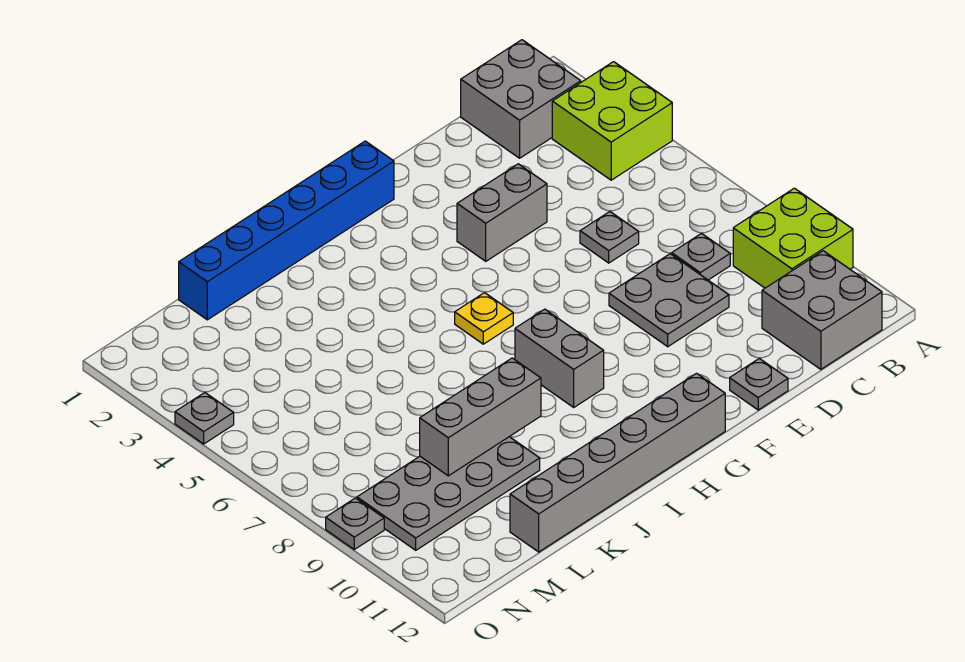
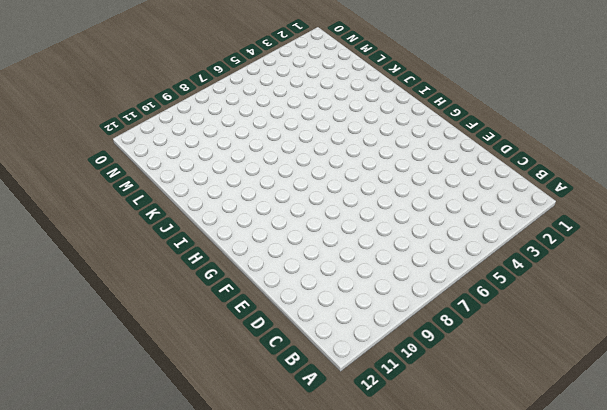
none -> lime 2x2 brick [552,62,672,180]
none -> lime 2x2 brick [733,188,853,288]
none -> grey 2x2 brick [461,40,581,158]

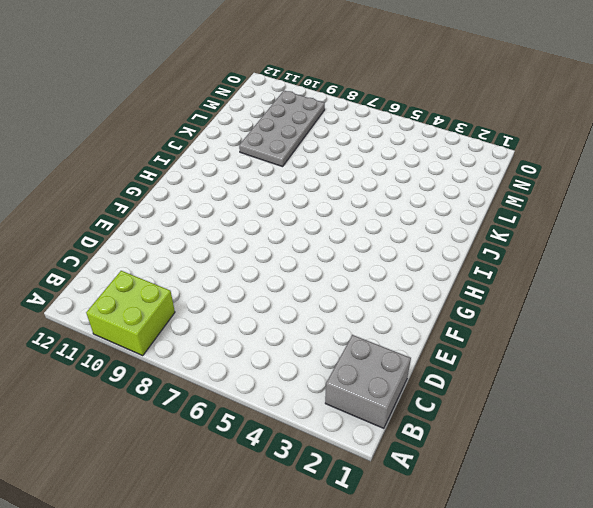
none -> lime 2x2 brick [552,62,672,180]
none -> grey 2x2 brick [762,251,882,369]
none -> grey 1x1 plate [672,234,730,280]

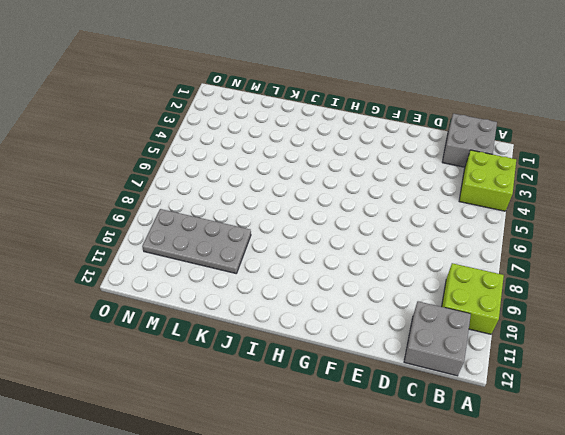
none -> grey 1x1 plate [672,234,730,280]
none -> grey 1x1 plate [580,212,639,263]
none -> grey 2x2 plate [609,254,729,347]

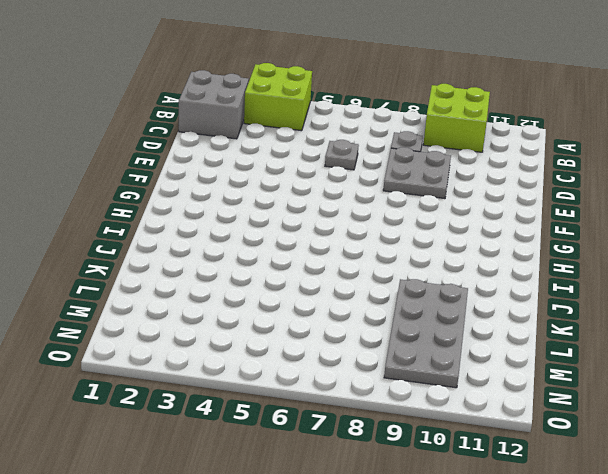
none -> grey 2x2 brick [762,251,882,369]
none -> grey 1x2 brick [457,164,547,261]
none -> grey 1x1 plate [730,358,788,410]

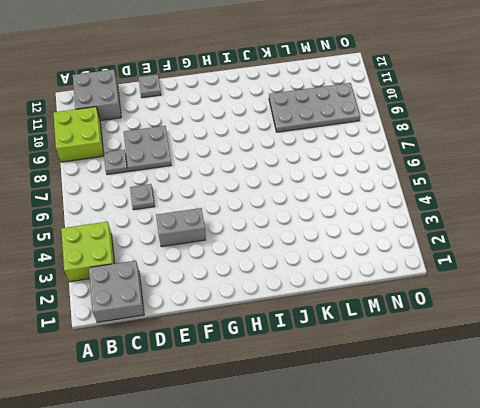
none -> blue 1x6 brick [179,141,394,320]
none -> grey 1x6 brick [510,373,725,552]
none -> yellow 1x1 plate [455,293,513,344]

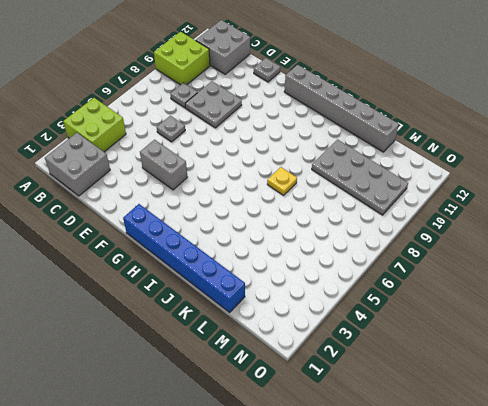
yellow 1x1 plate [267,167,297,195] -> yellow 1x1 plate moved to [455,293,513,344]
none -> grey 1x2 brick [515,309,604,407]
none -> grey 1x1 plate [175,393,234,444]
none -> grey 1x1 plate [326,498,384,549]

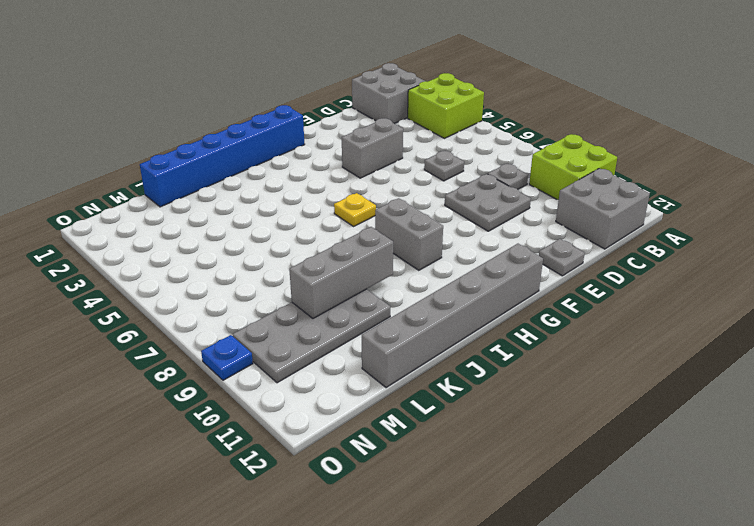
blue 1x1 plate [201,335,253,380] -> grey 1x1 plate [326,498,384,549]
none -> grey 1x1 plate [175,393,234,444]

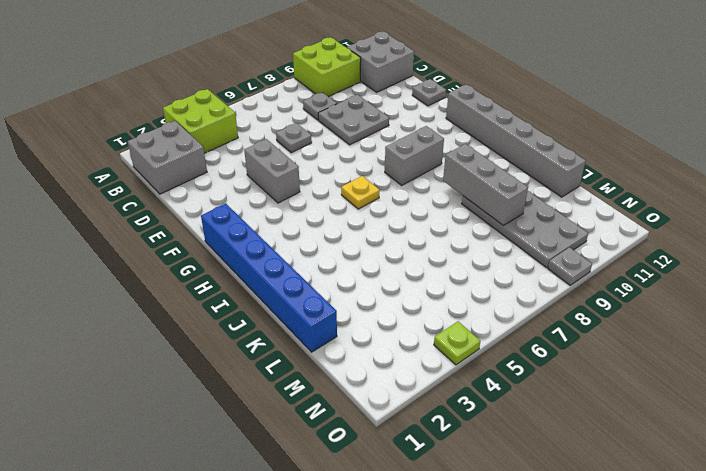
lime 1x1 plate [434,322,481,365] -> grey 1x1 plate [175,393,234,444]

